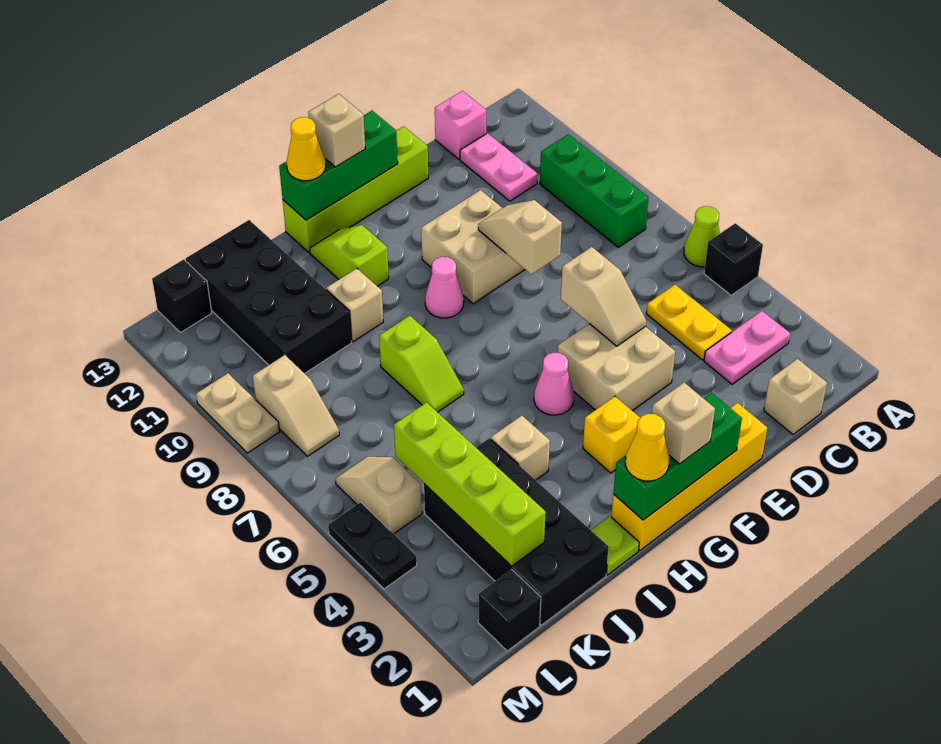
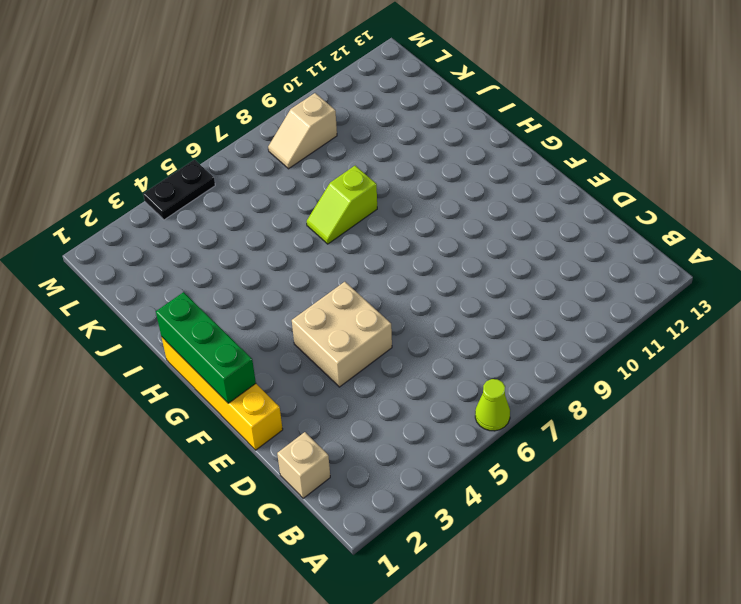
none -> black 1x1 brick [704,223,763,295]
none -> pink 1x2 plate [704,311,790,384]
none -> green 1x3 brick [540,134,649,247]
none -> yellow 1x2 plate [646,285,732,360]

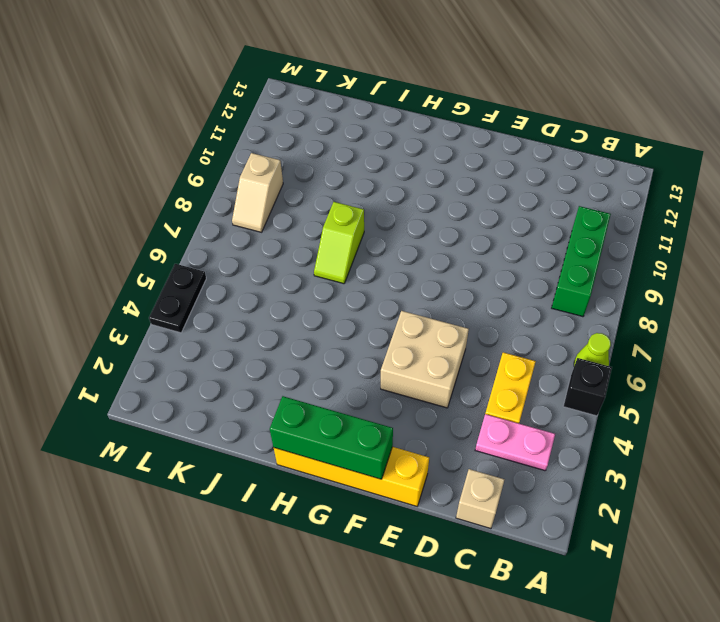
none -> pink 1x2 plate [460,133,538,201]
none -> pink 1x1 brick [435,91,486,159]
none -> tan 2x2 brick [421,190,525,304]
none -> lime 1x4 brick [283,126,428,253]

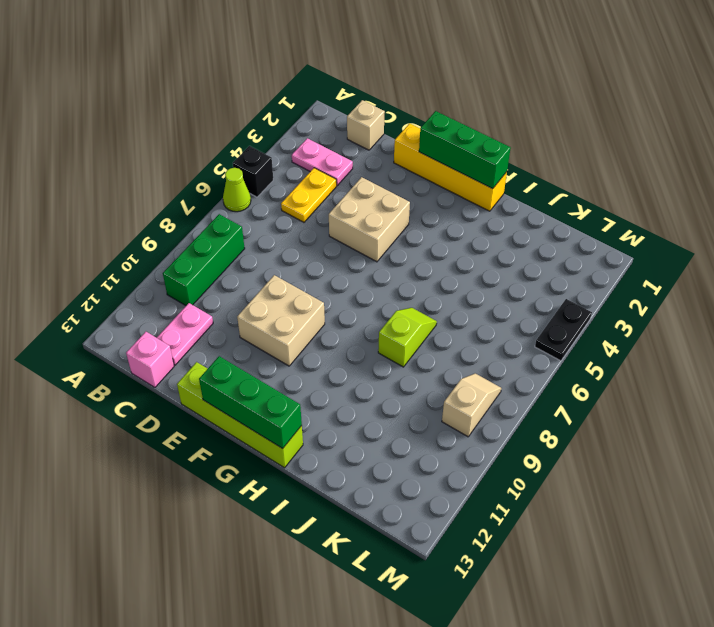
none -> yellow 1x1 brick [583,396,640,473]
none -> pink 1x1 cone [534,353,574,415]
none -> pink 1x1 cone [425,257,464,318]
none -> lime 1x2 slope [310,225,389,286]

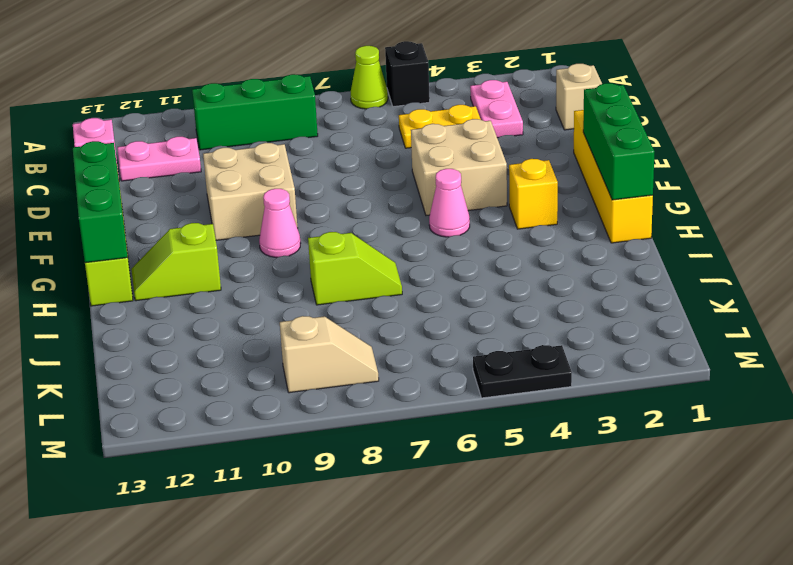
none -> lime 1x1 plate [591,516,639,575]
none -> tan 1x1 brick [491,416,550,480]
none -> tan 1x1 brick [326,268,383,342]
none -> black 2x4 brick [424,438,609,625]

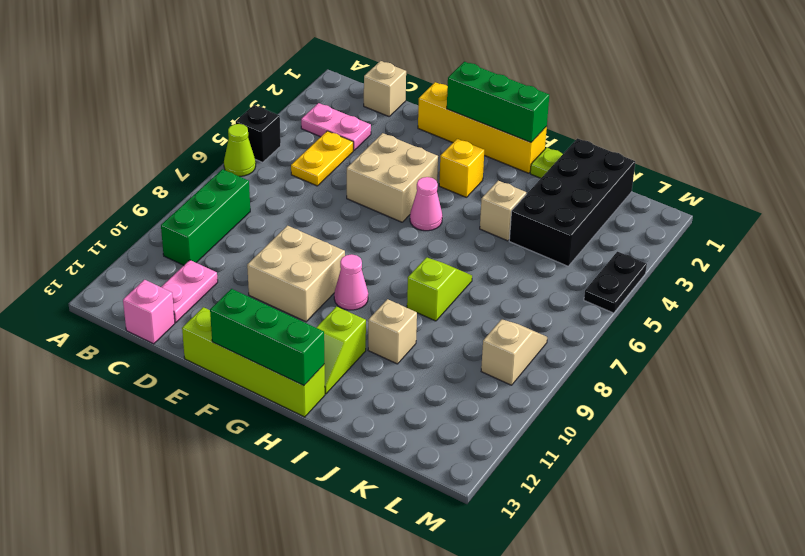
none -> black 2x4 brick [186,220,352,373]
none -> black 1x1 brick [478,570,541,651]
none -> tan 1x2 slope [335,457,422,534]
none -> black 1x1 brick [152,260,212,333]

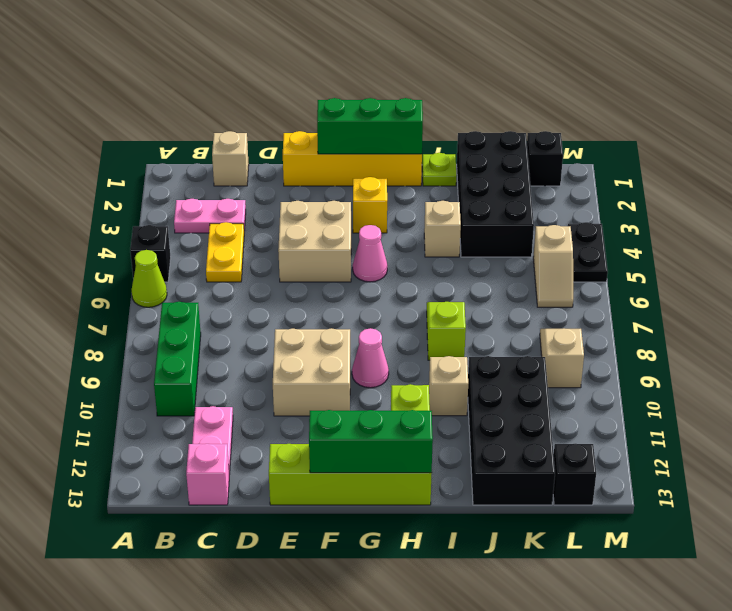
none -> tan 1x2 plate [196,373,280,453]
none -> tan 1x2 slope [561,247,646,346]
none -> tan 1x2 slope [478,200,562,274]
none -> lime 1x4 brick [394,402,546,566]

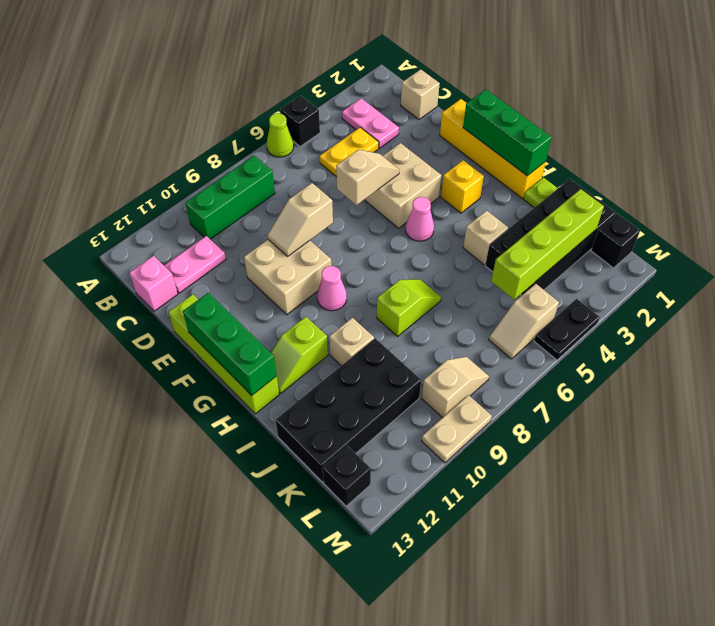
none -> tan 1x1 brick [652,383,715,464]
none -> tan 1x1 brick [308,94,365,167]
none -> yellow 1x1 cone [626,414,669,481]
none -> yellow 1x1 cone [286,117,326,181]

